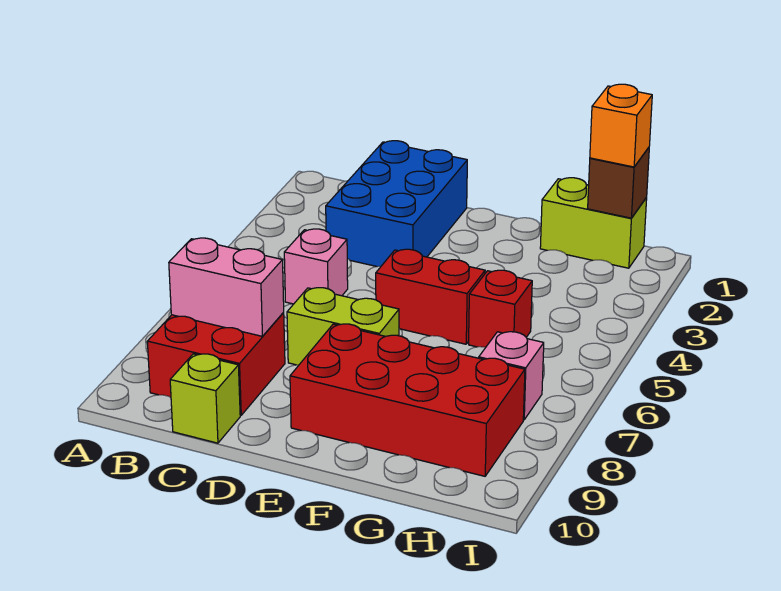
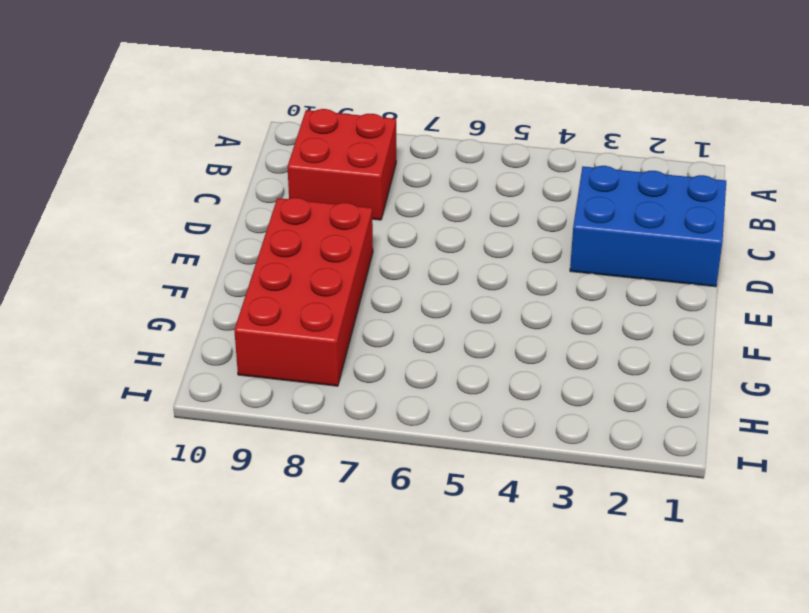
none -> pink 1x1 brick [284,229,348,304]
none -> lime 1x1 brick [170,354,240,443]
none -> lime 1x2 brick [287,288,399,365]

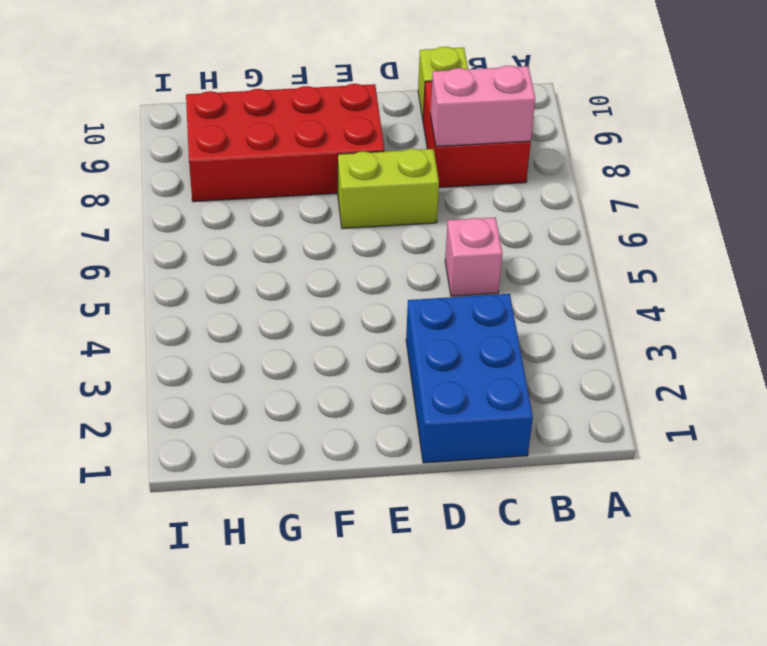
none -> red 1x2 brick [376,249,485,344]
none -> lime 1x2 brick [540,178,647,268]
none -> red 1x1 brick [469,270,532,347]

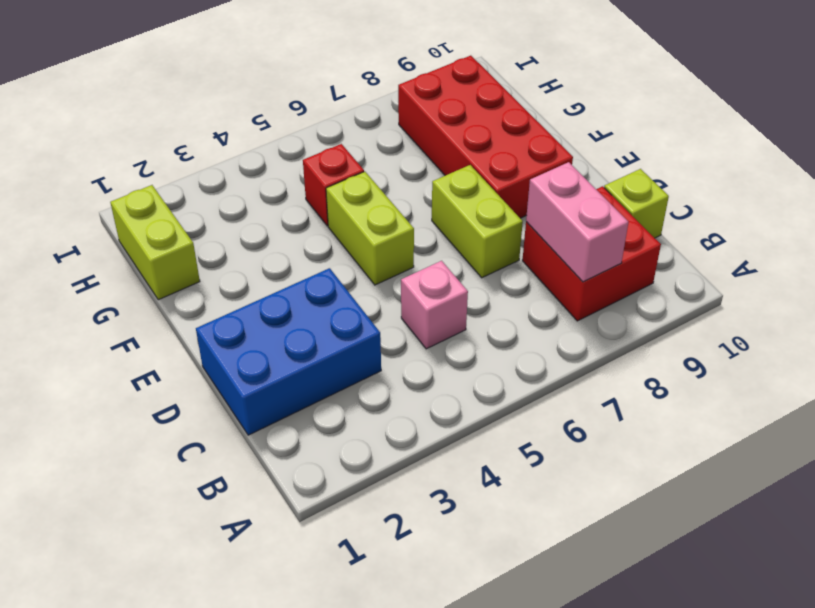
lime 1x2 brick [326,172,414,285] -> red 1x2 brick [376,249,485,344]
none -> pink 1x1 brick [479,332,544,420]
none -> brown 1x1 brick [588,148,649,218]
none -> orange 1x1 brick [590,84,652,167]

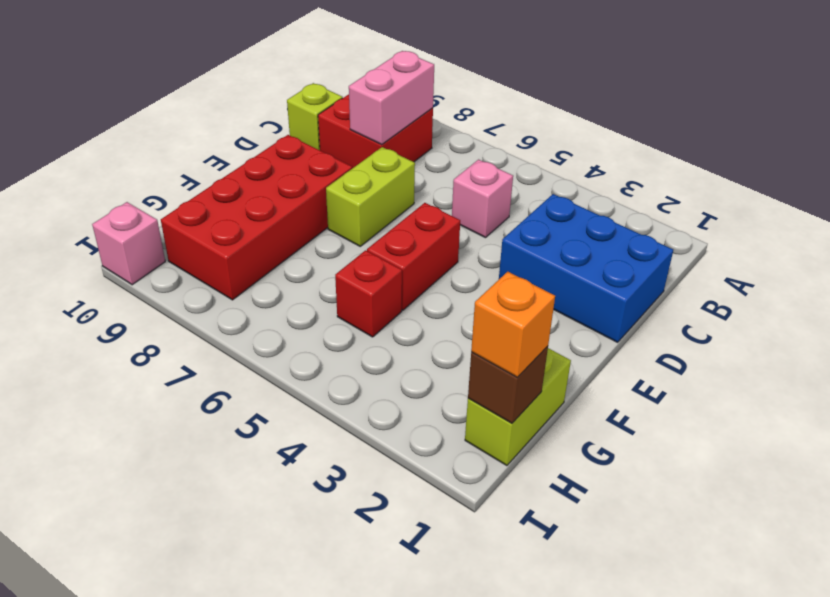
pink 1x1 brick [92,202,165,285] -> pink 1x1 brick moved to [479,332,544,420]

